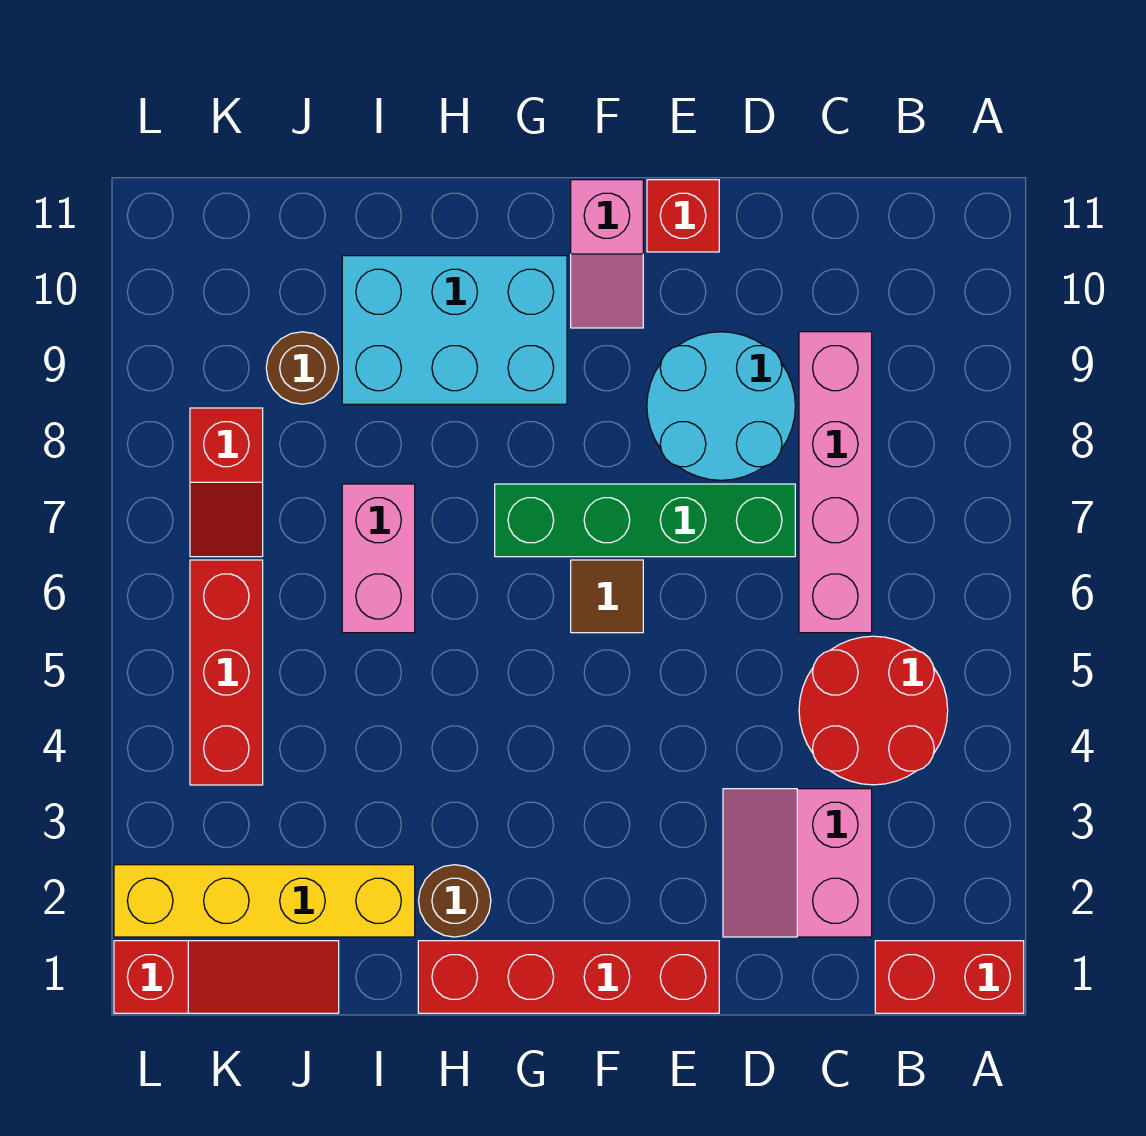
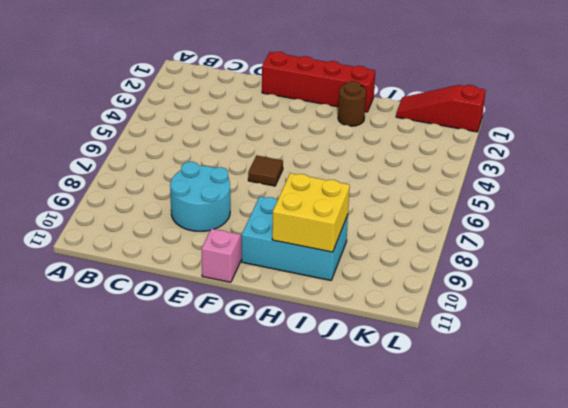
yellow 2x2 brick [272,173,350,252] -> none
none -> red 1x2 brick [875,941,1024,1013]
none -> red 2x2 round brick [799,636,948,785]
none -> pink 2x2 slope [723,789,872,937]

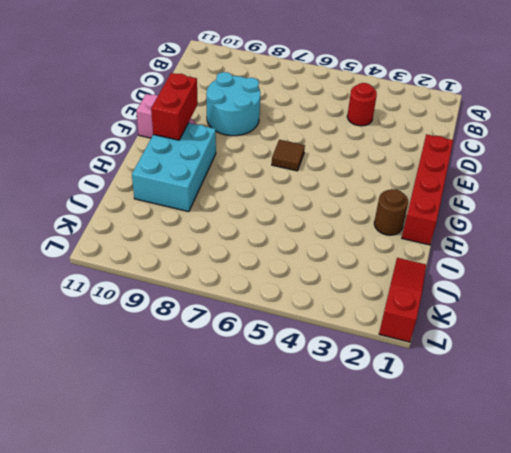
red 1x1 round brick [347,83,377,126] -> red 2x2 round brick [799,636,948,785]
red 1x2 brick [151,73,198,140] -> red 1x2 brick moved to [875,941,1024,1013]
none -> pink 2x2 slope [723,789,872,937]
none -> pink 1x4 brick [799,332,872,633]
none -> green 1x4 brick [495,484,795,557]

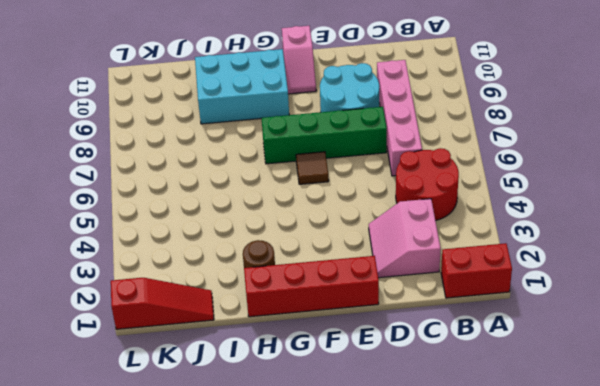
none -> red 1x1 brick [647,180,719,252]
none -> yellow 1x4 brick [114,865,415,937]
none -> pink 1x2 brick [342,484,415,633]

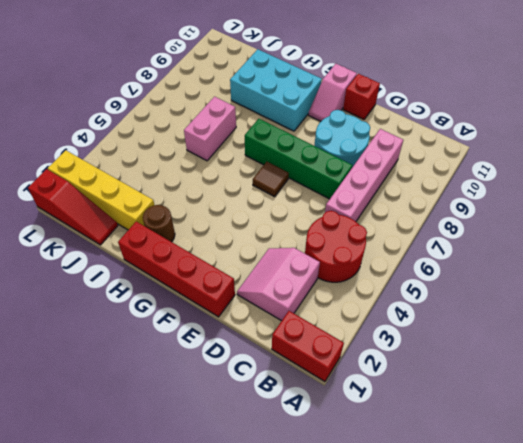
none -> brown 1x1 round brick [266,332,339,404]
none -> red 1x3 brick [190,560,263,785]
none -> red 1x2 slope [190,408,263,557]

